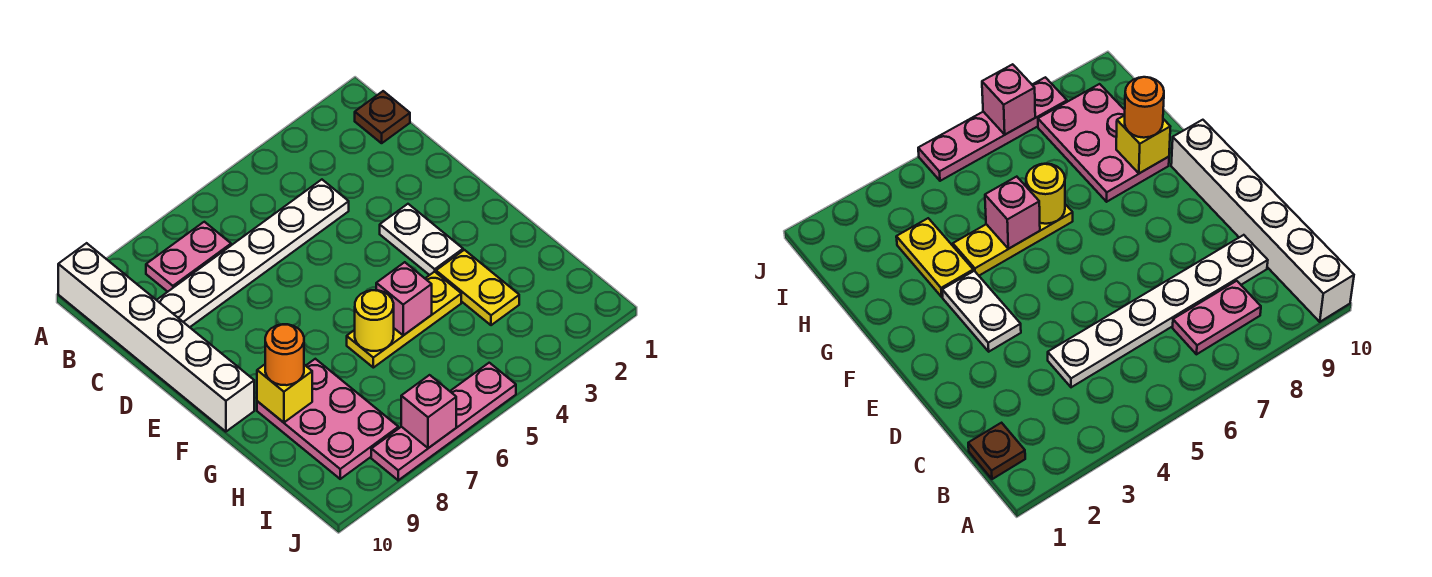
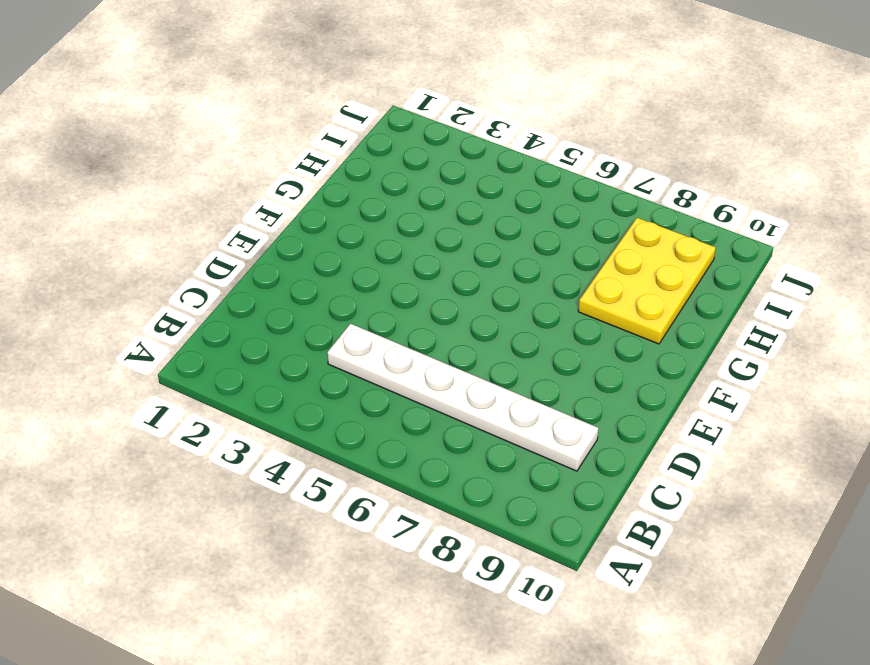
yellow 2x3 plate [578,218,716,344] -> pink 2x3 plate [257,359,398,479]
none -> white 1x6 brick [58,243,254,432]
none -> brown 1x1 plate [355,91,410,143]
none -> pink 1x2 plate [146,222,231,292]

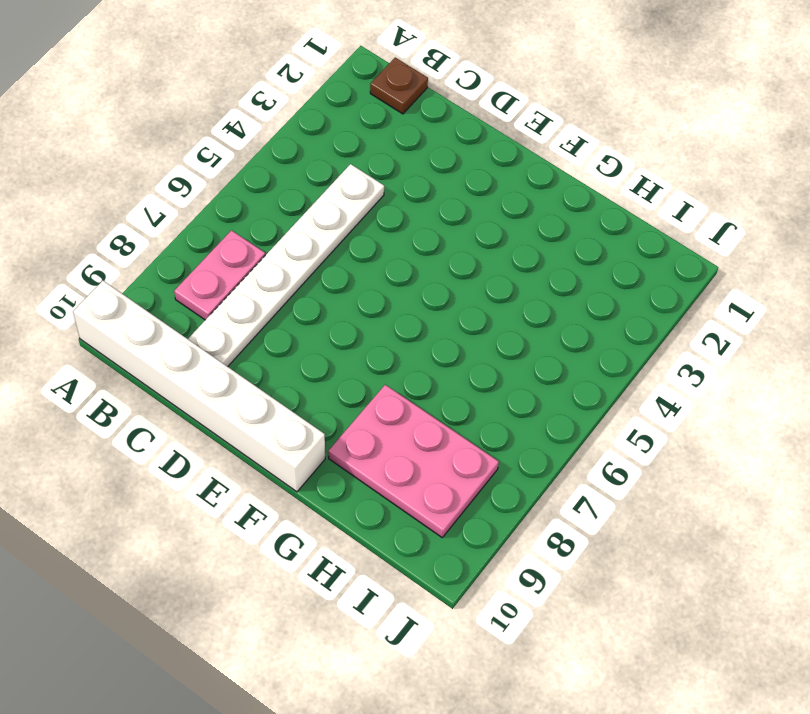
none -> white 1x2 plate [380,204,463,275]
none -> yellow 1x2 plate [436,250,519,325]
none -> yellow 1x3 plate [347,272,461,368]

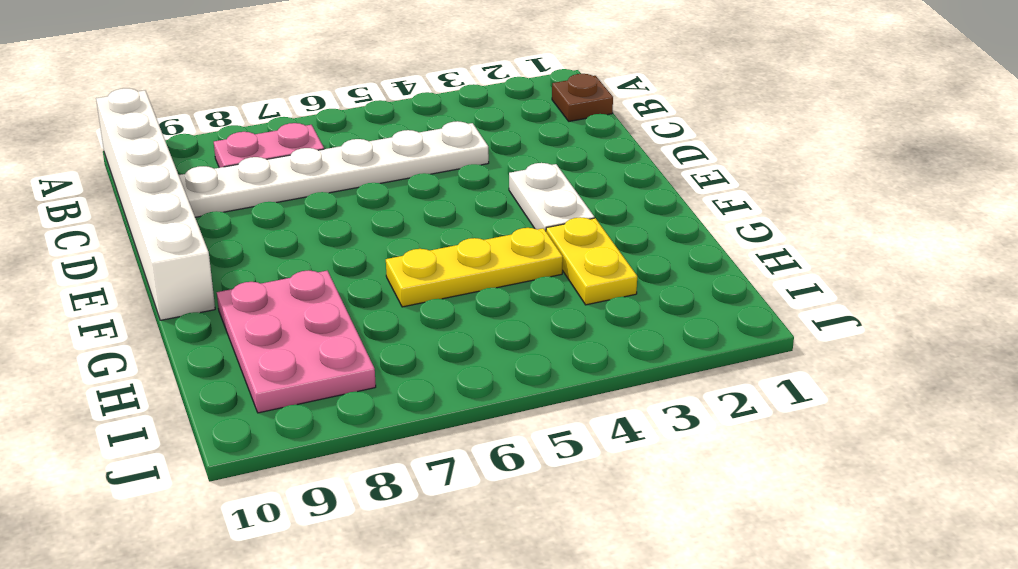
none -> pink 1x4 plate [371,363,516,480]
none -> pink 1x1 brick [376,262,432,335]
none -> yellow 1x1 round brick [355,290,394,351]

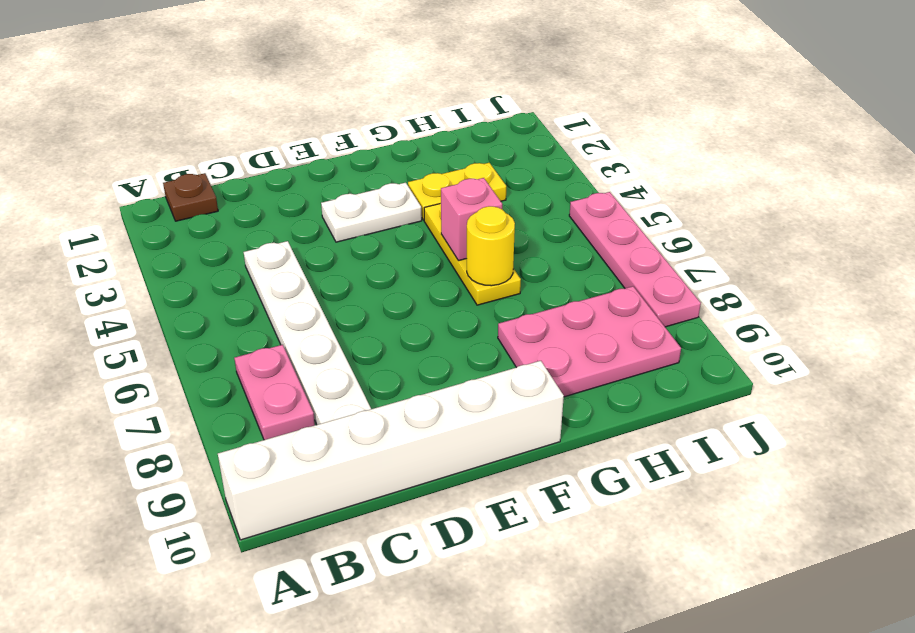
none -> yellow 1x1 brick [257,365,312,422]
none -> pink 1x1 brick [401,375,456,448]
none -> orange 1x1 round brick [265,324,304,385]

